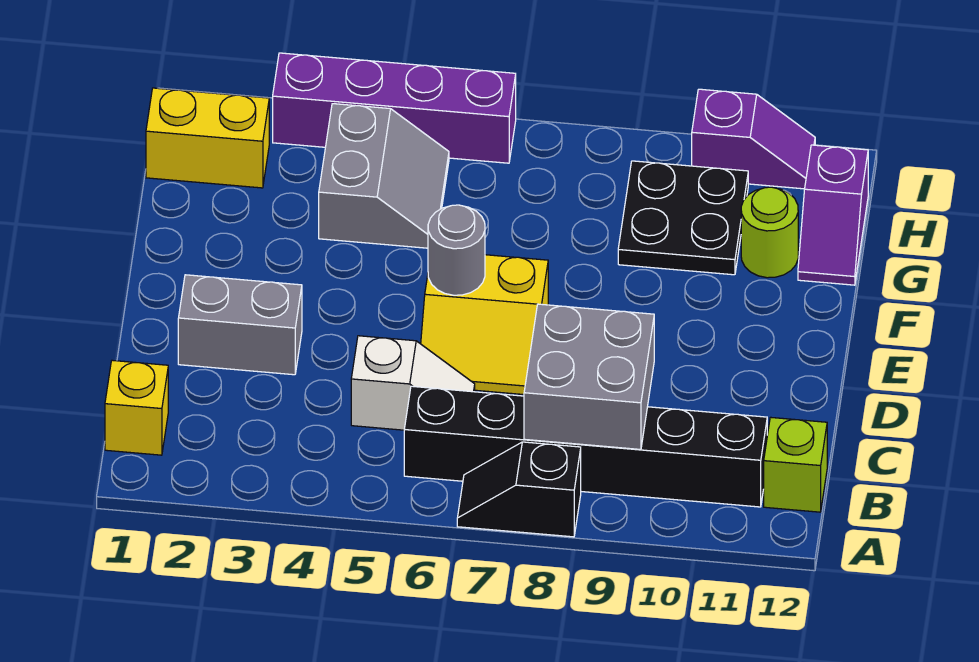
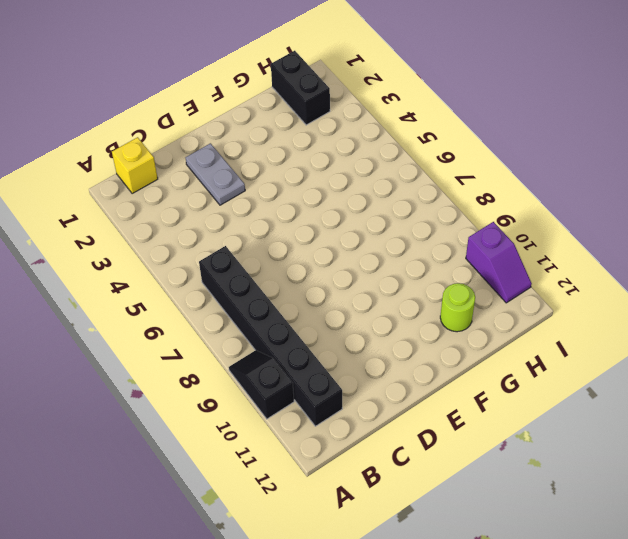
black 1x2 slope [229,350,294,419] -> black 1x2 slope moved to [457,442,581,537]
grey 1x2 plate [185,143,245,205] -> grey 1x2 brick [178,275,302,375]
black 1x2 brick [271,51,330,125] -> yellow 1x2 brick [146,88,269,188]
none -> lime 1x1 brick [764,417,827,512]
none -> white 1x2 slope [351,336,475,430]
none -> yellow 2x2 slope [421,255,548,395]

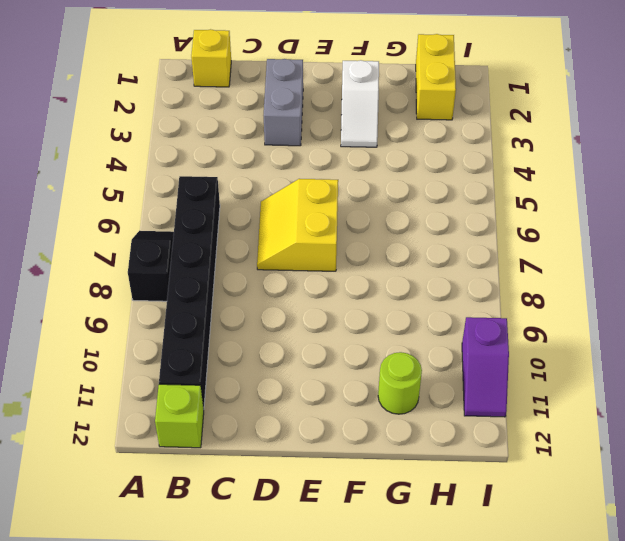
white 1x2 slope [341,60,379,147] -> white 1x2 slope moved to [351,336,475,430]
none -> grey 2x2 slope [319,104,449,248]
none -> black 2x2 plate [618,161,748,275]
none -> purple 1x2 slope [798,145,868,285]

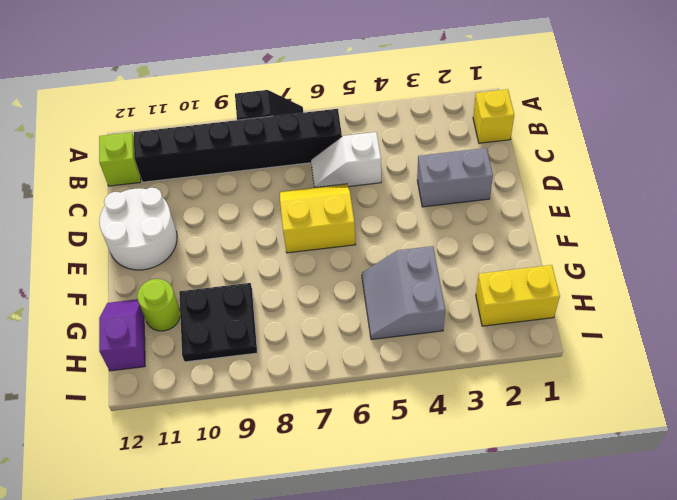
white 2x2 round brick [99,188,177,270] -> none
none -> purple 1x4 brick [273,53,516,163]
none -> purple 1x2 slope [692,89,815,189]
none -> grey 2x2 brick [524,304,654,449]

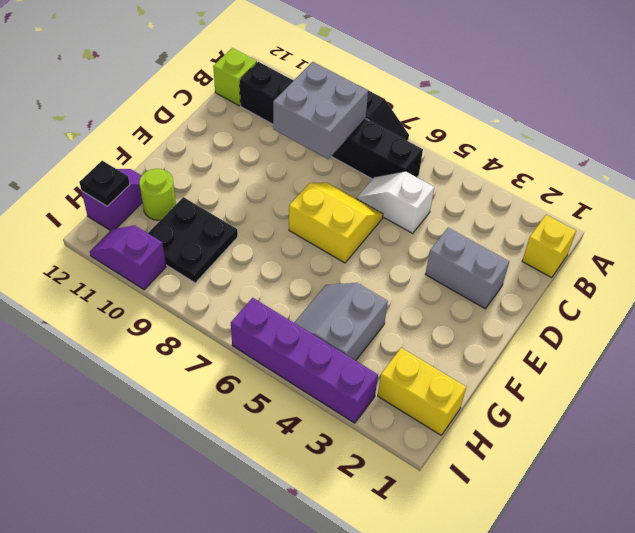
black 1x1 plate [79,161,130,206] -> none
none -> grey 1x1 round brick [428,205,485,295]

